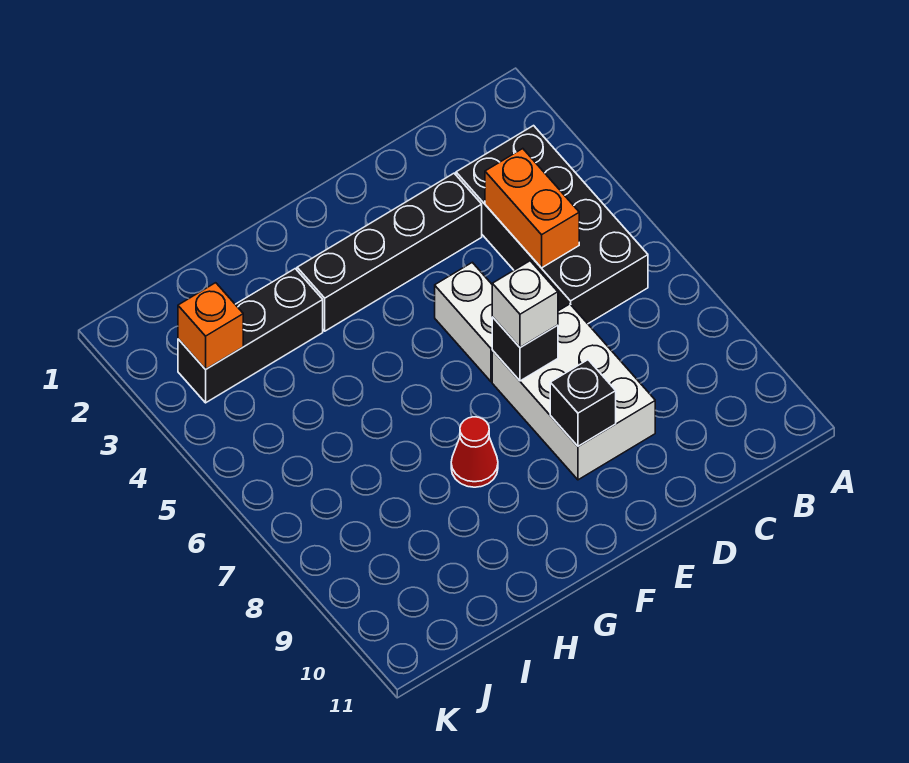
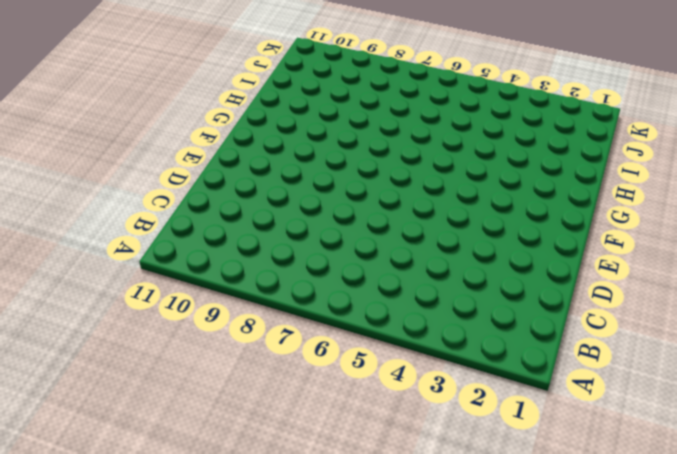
none -> black 2x4 brick [456,126,648,324]
none -> black 1x4 brick [297,173,482,331]

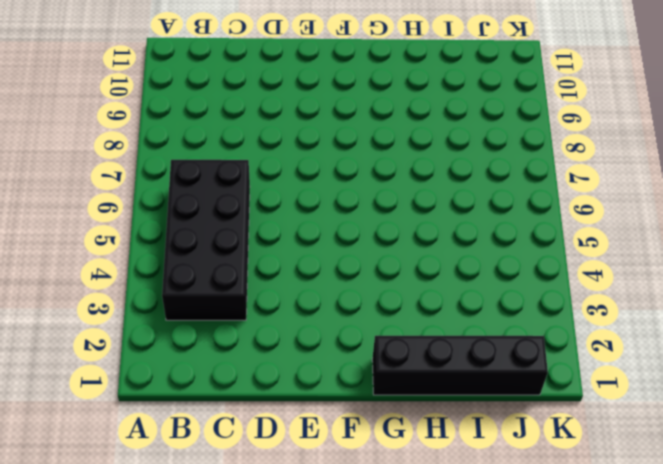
black 1x4 brick [372,335,548,395] -> black 1x4 brick moved to [297,173,482,331]
none -> white 2x3 brick [492,304,655,480]
none -> white 1x2 brick [435,262,493,382]

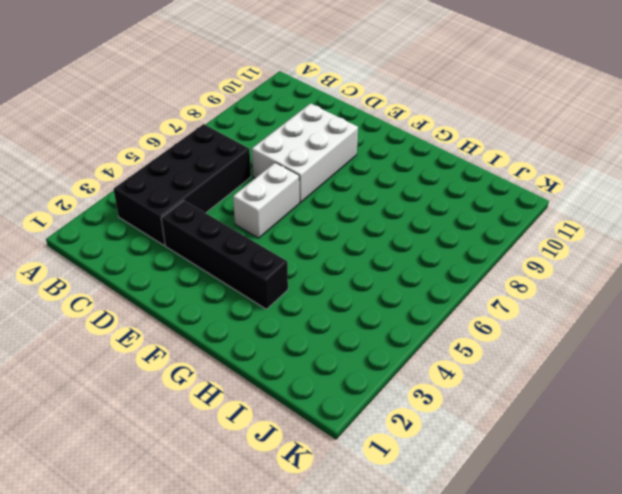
none -> red 1x1 cone [451,417,498,487]
none -> black 1x3 brick [178,269,323,403]

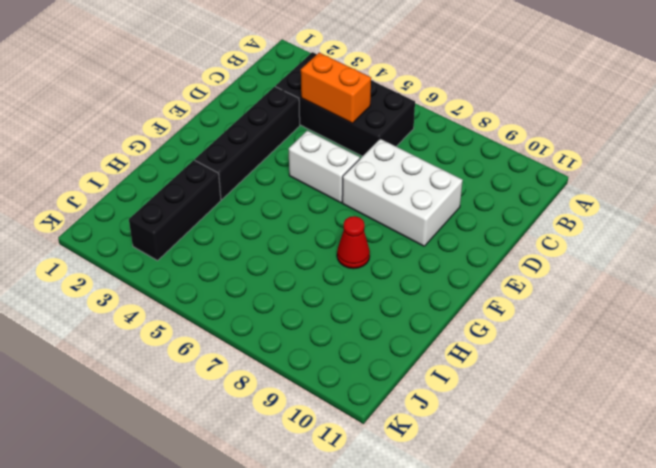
none -> black 1x1 brick [492,317,558,381]
none -> black 1x1 brick [550,360,616,446]

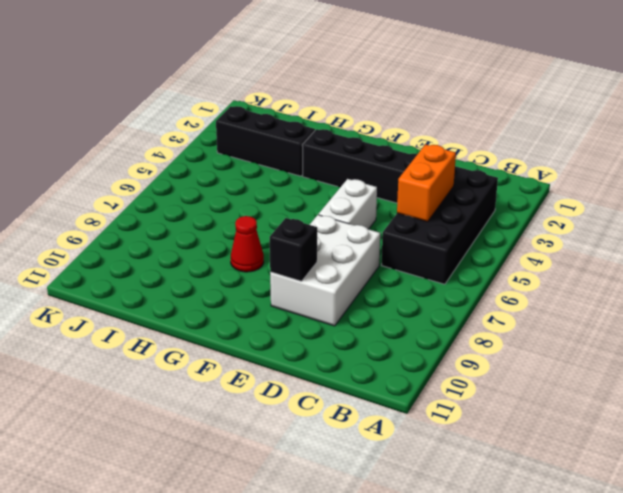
none -> black 1x1 brick [492,317,558,381]
none -> orange 1x1 brick [178,283,243,369]

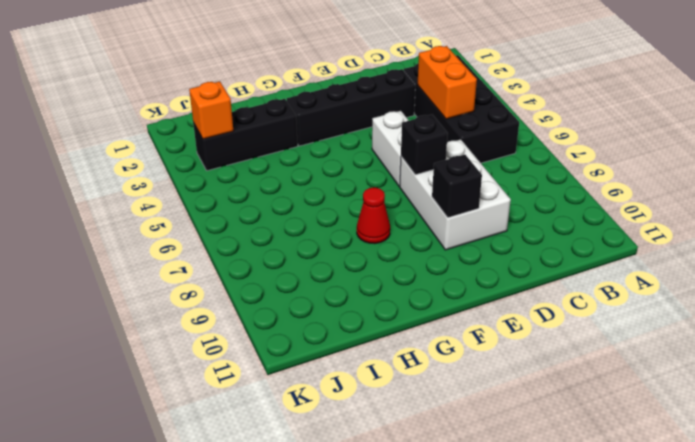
none -> white 1x1 brick [492,261,558,347]

